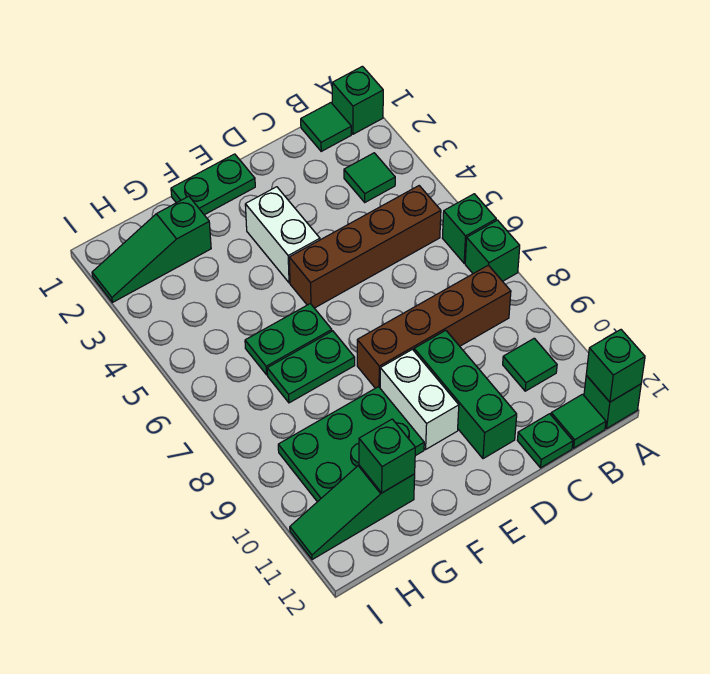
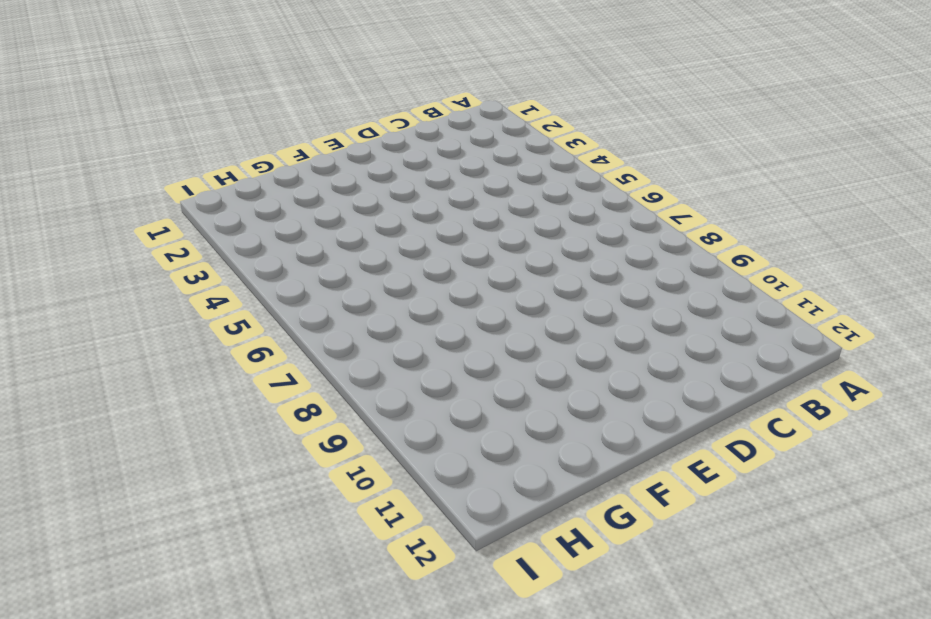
none -> green 1x1 brick [332,66,383,134]
none -> green 1x1 brick [443,194,496,263]
none -> green 1x1 brick [465,220,520,281]

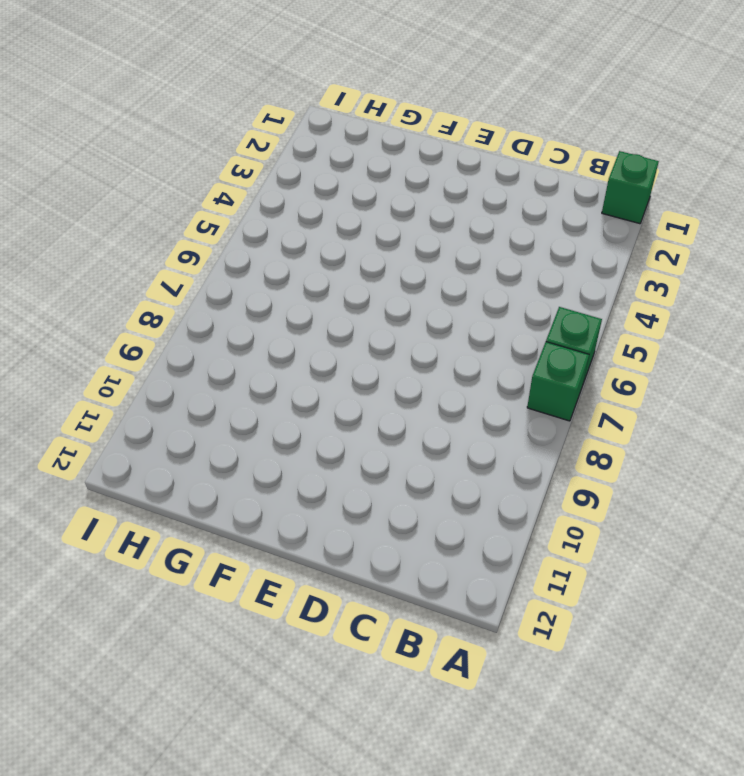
none -> green 1x1 brick [584,376,641,428]
none -> green 1x1 tile [301,103,351,151]
none -> green 1x1 tile [344,153,395,202]

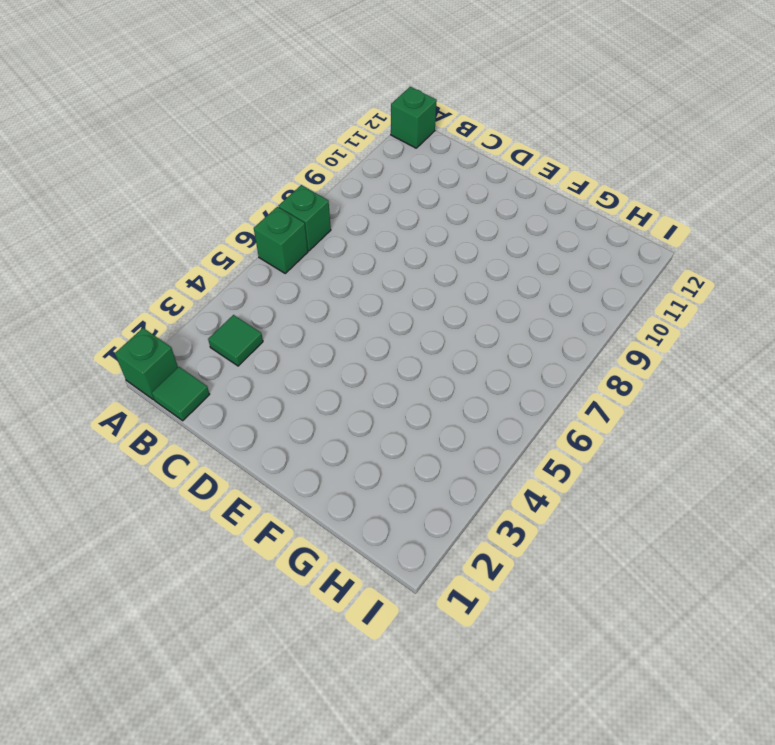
none -> brown 1x4 brick [289,186,441,308]
none -> brown 1x4 brick [357,265,511,388]
none -> green 1x1 tile [503,338,557,391]

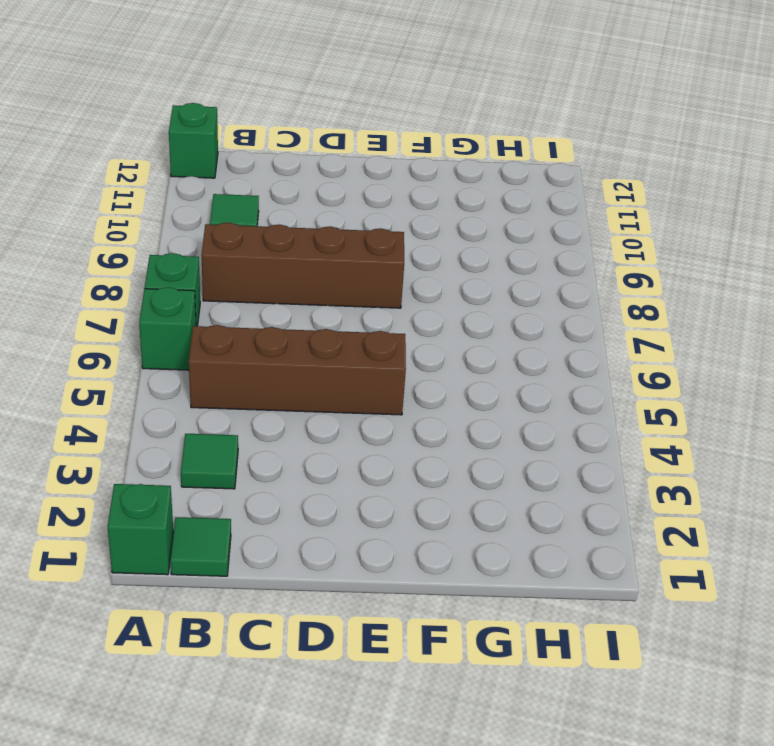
none -> green 1x1 tile [551,394,606,448]
none -> green 1x1 plate [517,414,573,468]
none -> green 1x3 brick [414,330,517,459]

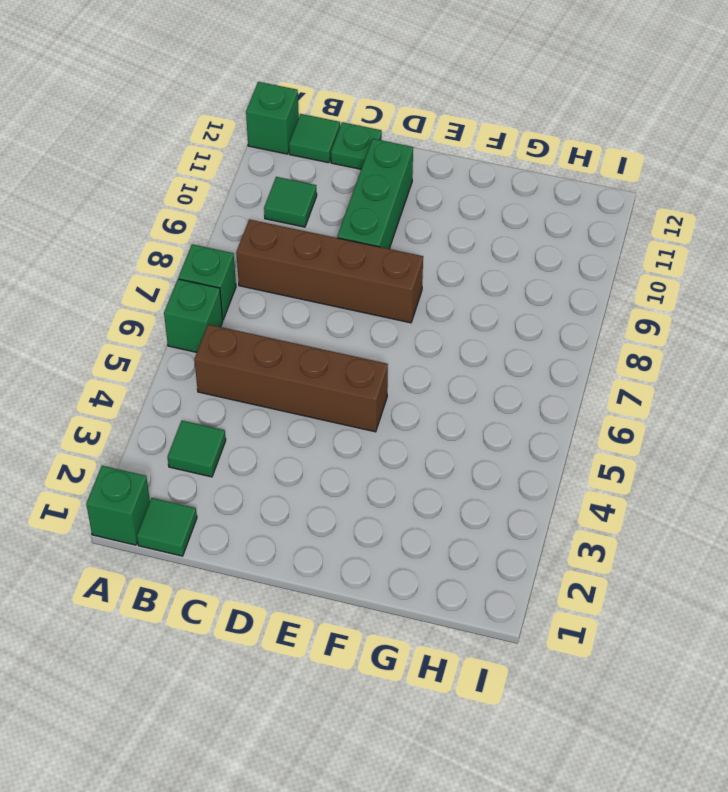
none -> green 1x2 plate [171,154,255,215]
none -> white 1x2 brick [245,187,320,283]
none -> white 1x2 brick [380,349,459,449]

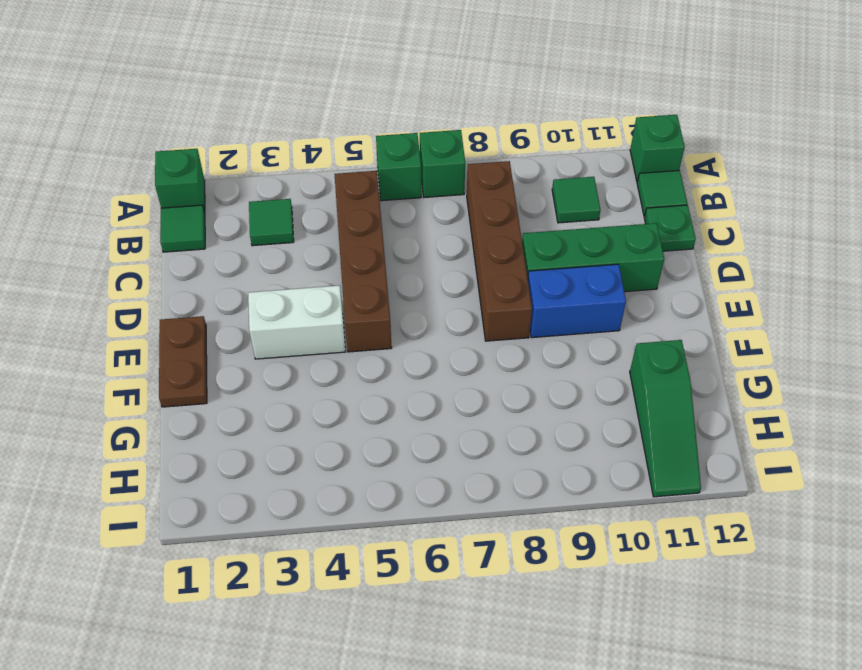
brown 1x2 plate [159,316,207,407] -> green 1x2 plate [171,154,255,215]
blue 1x2 brick [528,264,626,338] -> white 1x2 brick [380,349,459,449]
none -> green 1x2 plate [245,304,332,375]
none -> green 1x2 plate [267,331,355,403]
none -> green 2x3 plate [278,387,424,502]

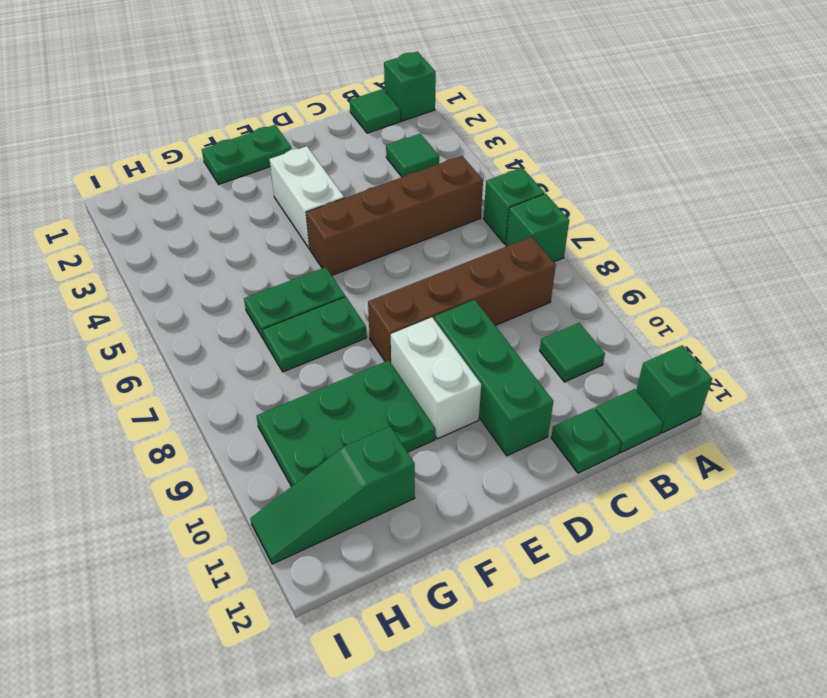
none -> green 1x3 slope [92,196,211,303]
none -> green 1x1 brick [586,330,645,402]
none -> green 1x1 brick [359,419,415,493]

